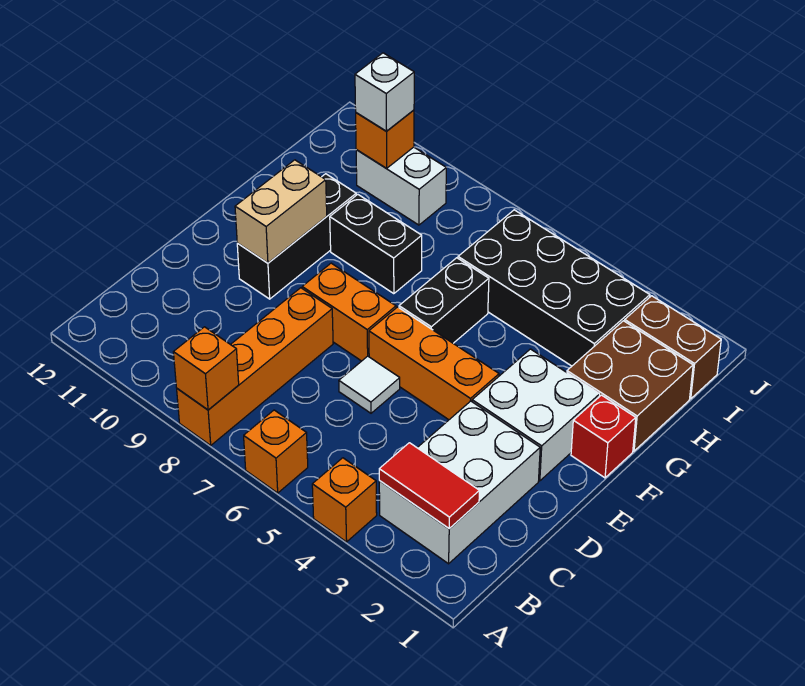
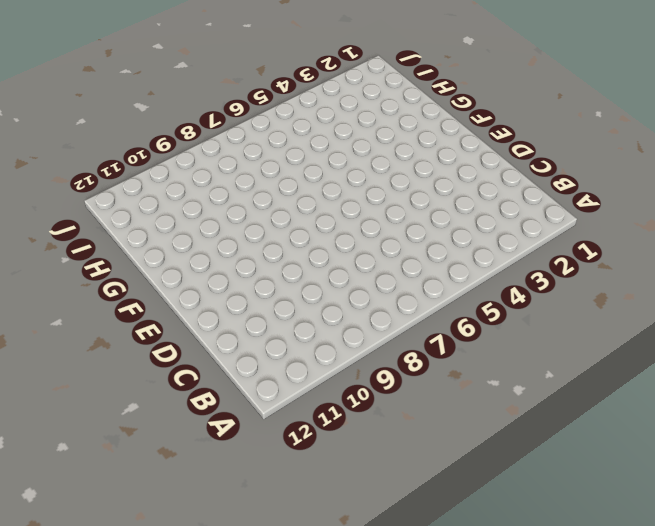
none -> orange 1x1 brick [312,458,377,542]
none -> orange 1x1 brick [244,410,308,493]
none -> orange 1x4 brick [177,288,333,445]

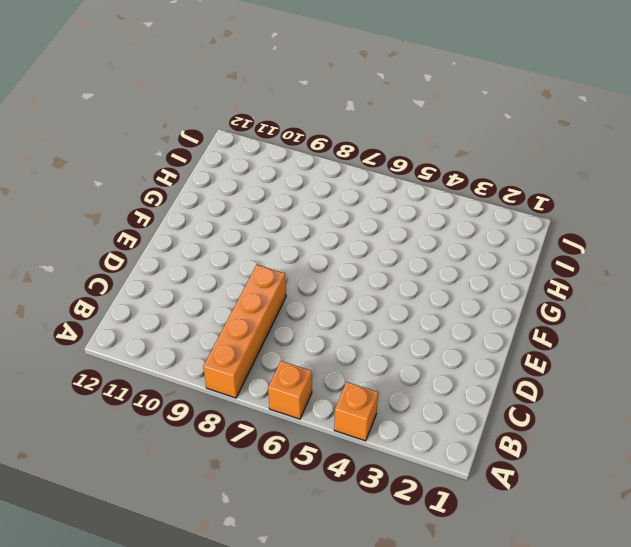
none -> white 2x3 brick [379,401,540,564]
none -> white 1x1 tile [339,356,400,413]
none -> white 2x2 brick [472,349,600,481]

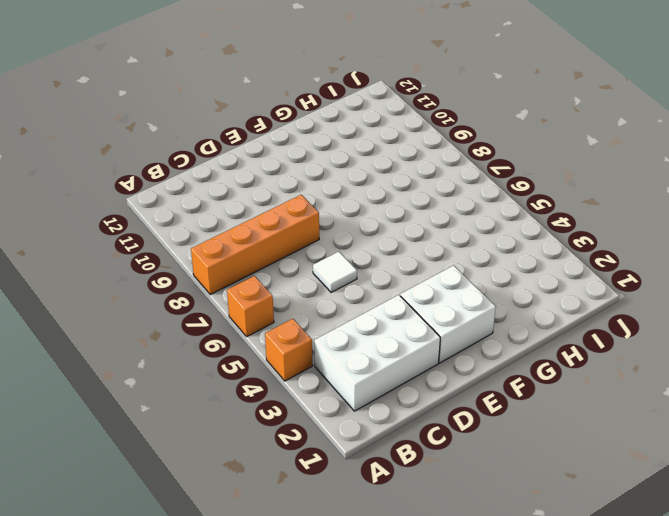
none -> orange 1x3 brick [369,307,499,420]
none -> orange 1x2 brick [302,263,396,361]
none -> black 1x3 brick [237,174,356,299]

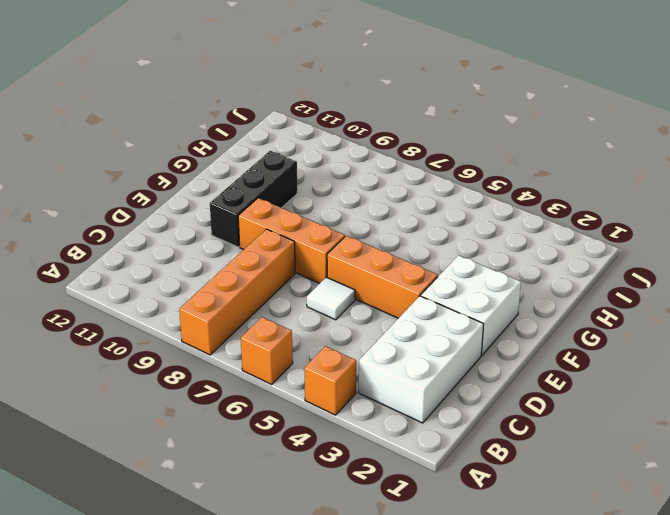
orange 1x3 brick [238,198,345,283] -> orange 1x2 brick [302,263,396,361]
none -> red 1x1 brick [571,395,636,478]
none -> black 1x2 brick [399,258,489,343]
none -> brown 2x2 brick [567,321,693,451]

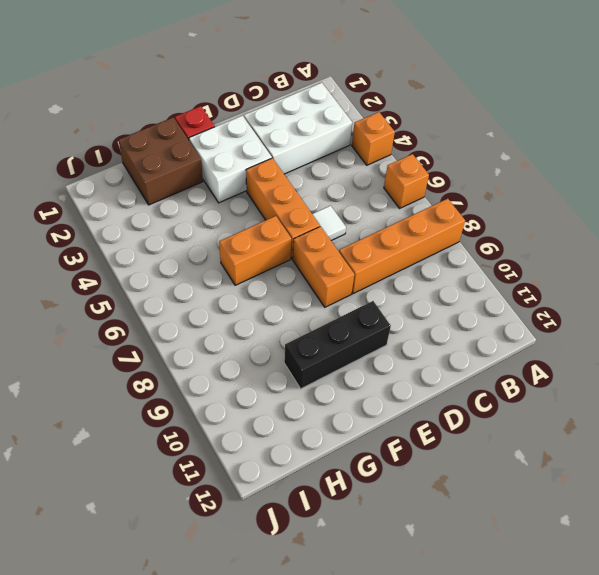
orange 1x2 brick [219,216,291,285] -> black 1x2 brick [399,258,489,343]
none -> black 1x2 brick [330,194,422,294]
none -> black 2x4 brick [458,210,650,366]
none -> brown 1x2 brick [625,296,721,399]

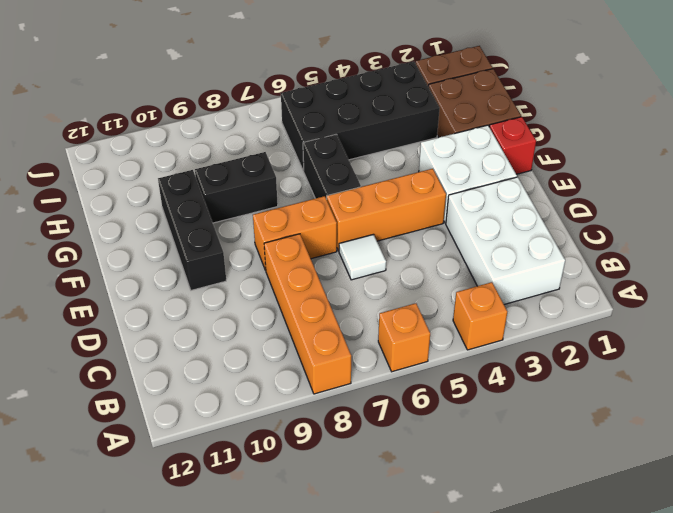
none -> white 1x2 brick [356,147,446,225]
none -> orange 1x1 brick [173,327,239,410]
none -> red 1x2 tile [379,443,479,529]

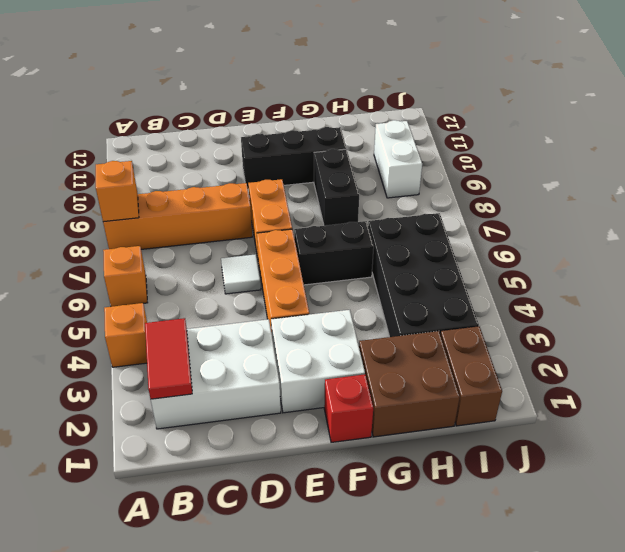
none -> tan 1x2 brick [235,160,327,263]
none -> orange 1x1 brick [356,110,414,168]
none -> white 1x1 brick [355,53,414,131]

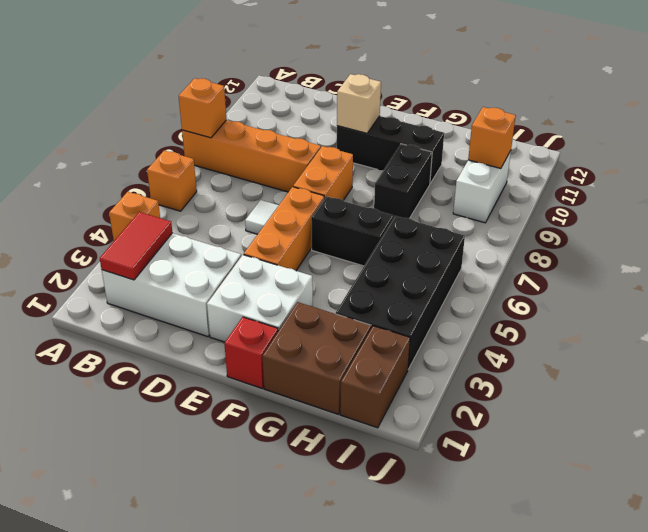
tan 1x1 brick [337,74,381,133] -> tan 1x2 brick [235,160,327,263]
none -> white 1x1 brick [355,53,414,131]

